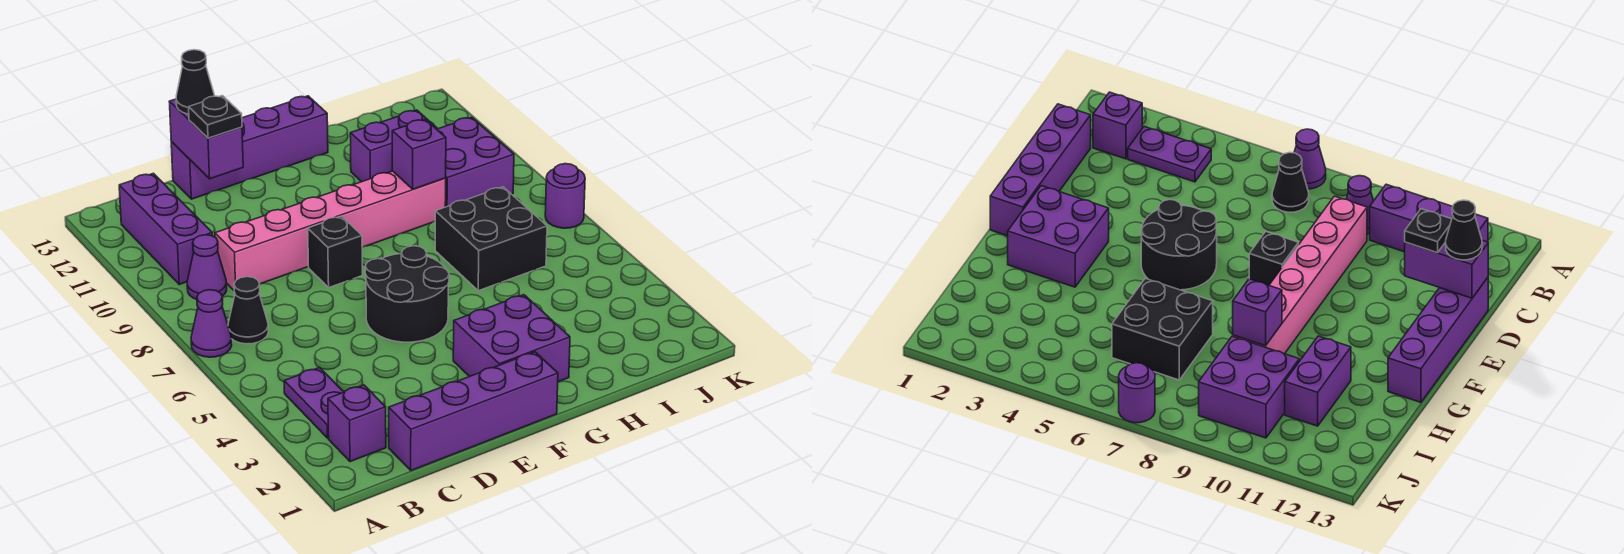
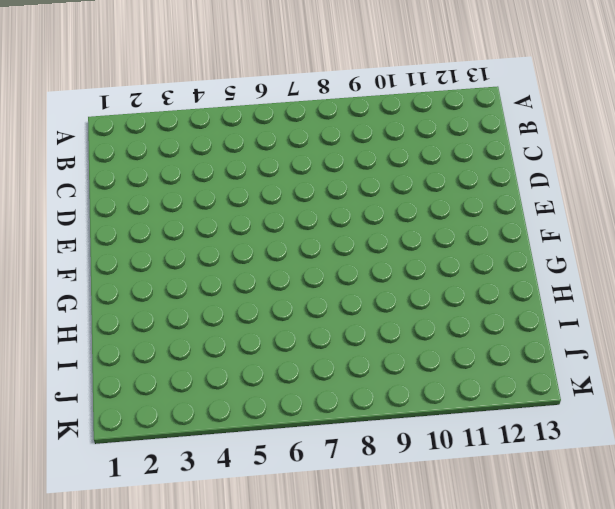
none -> purple 1x1 cone [191,290,232,357]
none -> purple 1x1 brick [328,385,386,462]
none -> purple 1x2 plate [284,367,344,438]

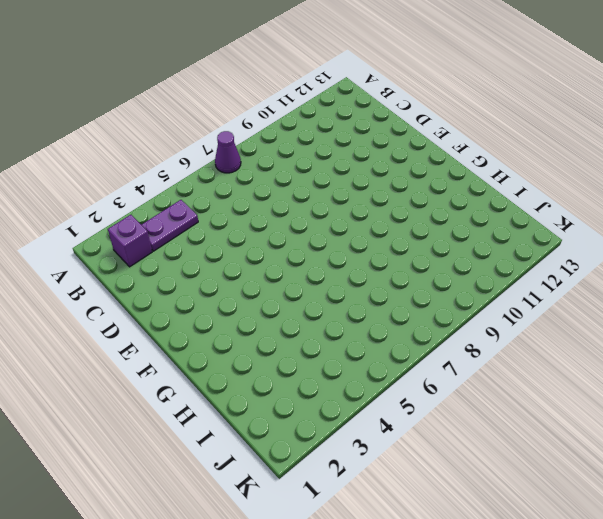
none -> black 1x1 cone [228,277,268,344]
none -> purple 1x1 cone [187,235,227,299]
none -> purple 1x3 brick [119,173,212,284]

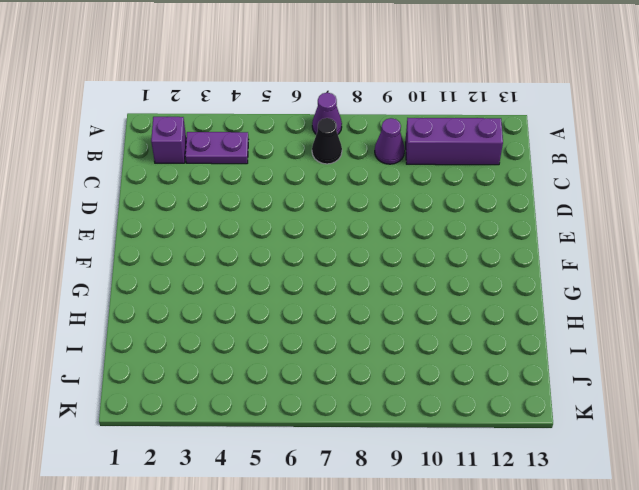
none -> purple 1x4 brick [389,352,558,471]
none -> pink 1x6 brick [215,171,446,290]
none -> purple 1x4 brick [171,96,328,199]

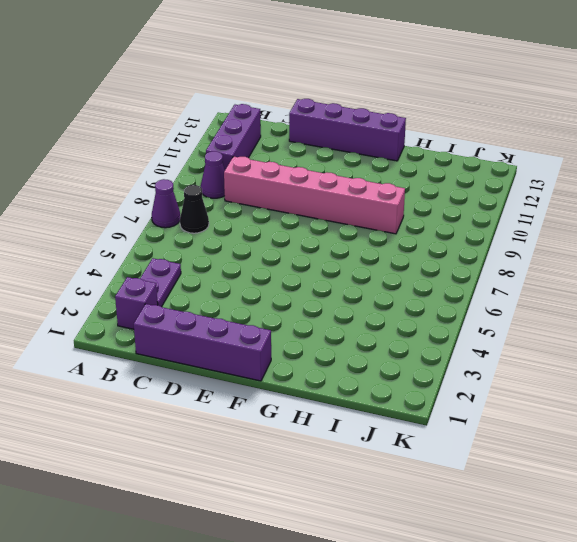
none -> black 2x2 round brick [365,246,449,342]
none -> black 1x1 brick [308,216,362,287]
none -> purple 2x2 brick [453,295,570,382]

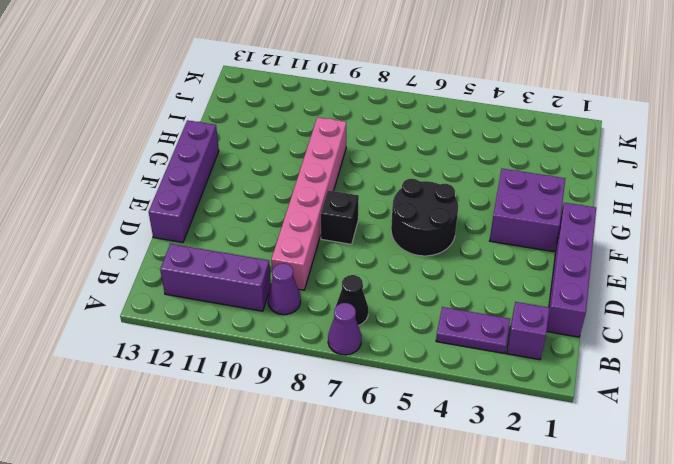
none -> black 2x2 brick [435,187,547,291]
none -> purple 1x2 brick [350,110,437,182]
none -> purple 2x2 brick [437,117,514,207]

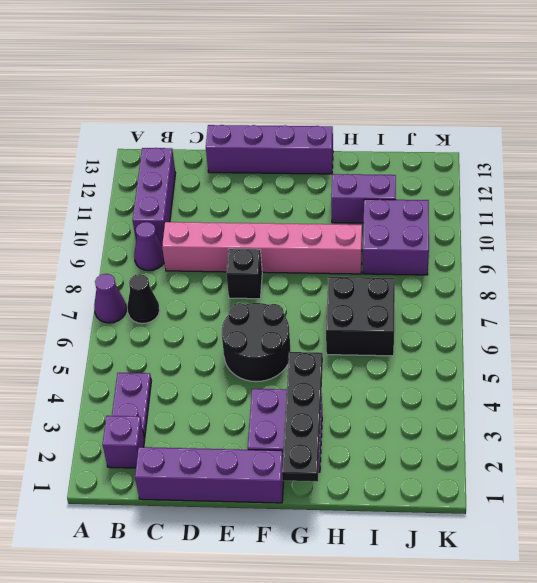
black 1x4 plate [282,352,323,481] -> none
none -> purple 1x1 round brick [545,164,585,228]
none -> purple 1x2 brick [169,99,243,179]
none -> purple 1x1 brick [392,119,446,189]

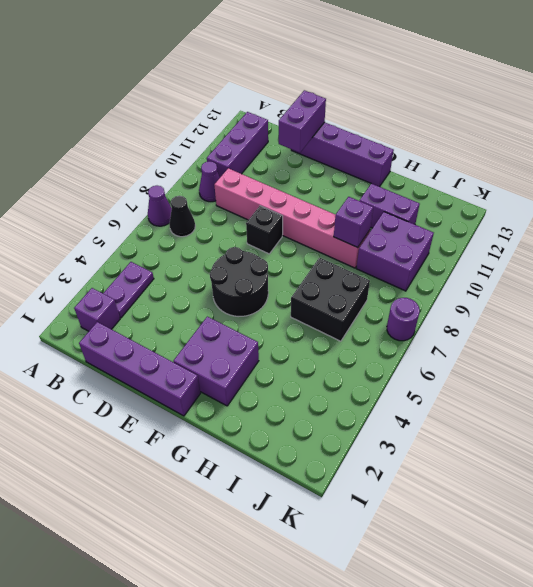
none -> black 1x1 plate [189,96,242,138]
none -> black 1x1 cone [176,50,214,114]

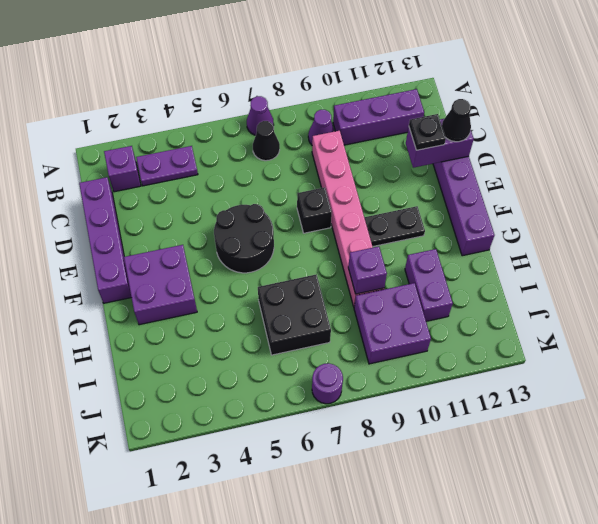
black 1x2 plate [364,206,425,246] -> none

